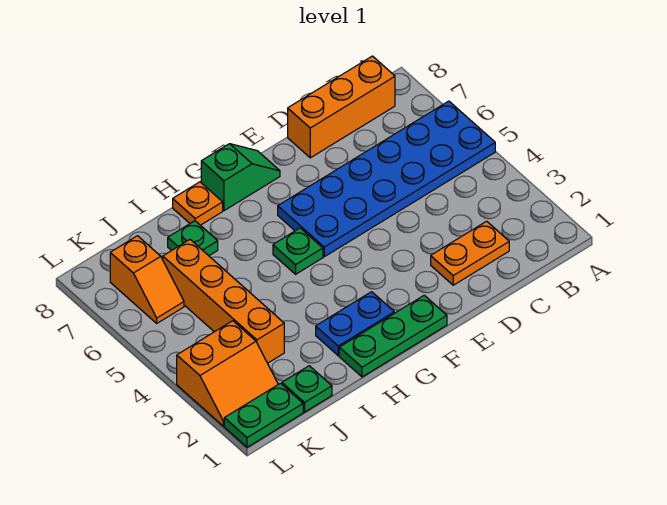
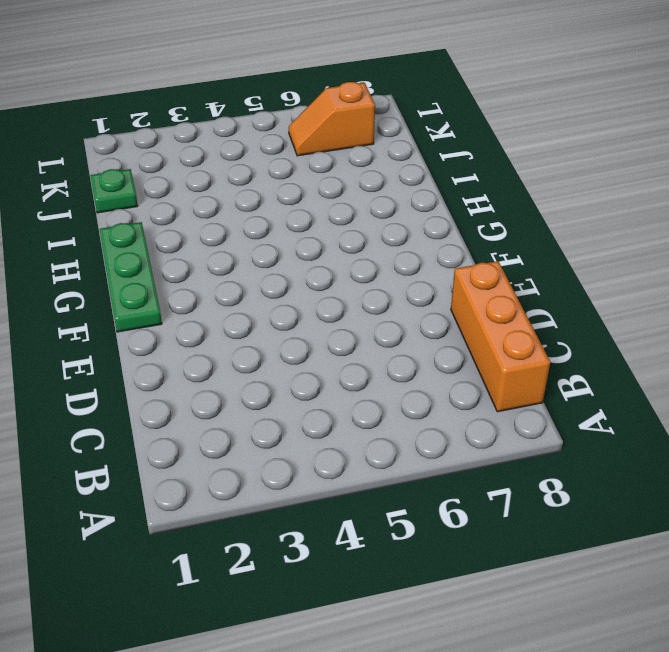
none -> blue 2x6 plate [278,101,495,257]
none -> orange 1x2 plate [431,221,509,285]
none -> green 1x2 slope [201,144,280,211]

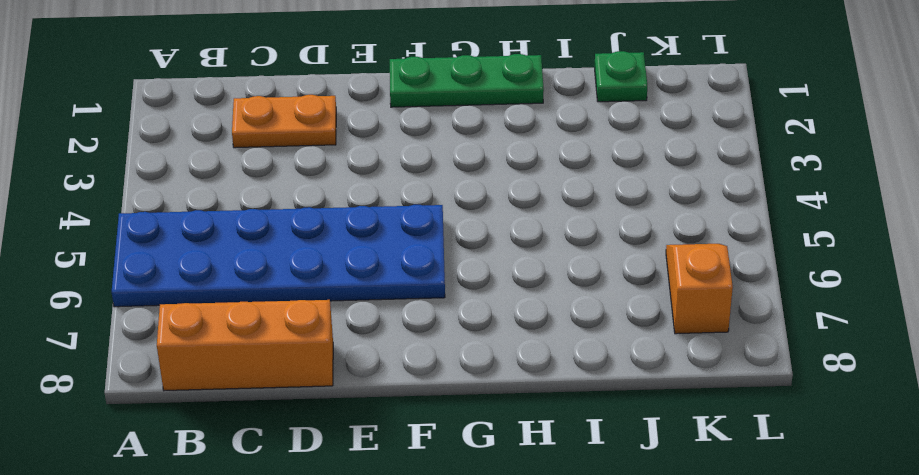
none -> green 1x2 slope [201,144,280,211]
none -> blue 1x2 plate [316,292,394,356]
none -> green 1x1 plate [273,228,323,274]

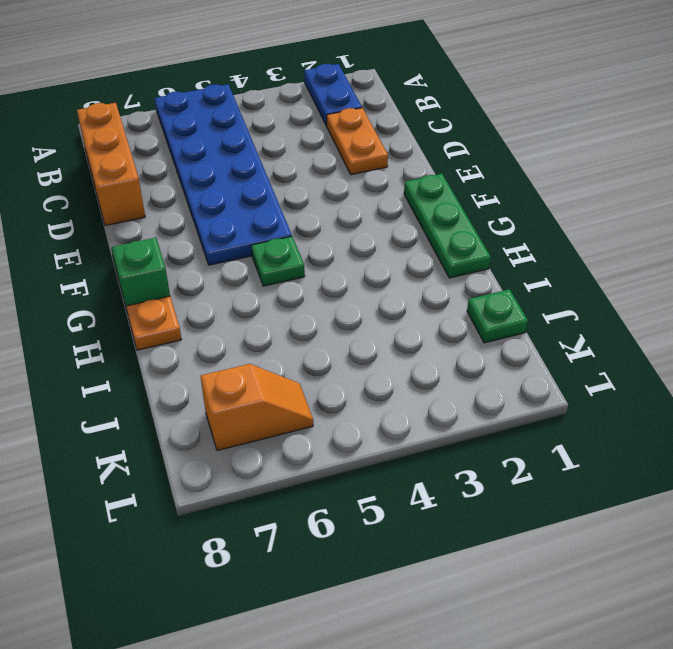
blue 1x2 plate [304,64,362,126] -> blue 1x2 plate moved to [316,292,394,356]
none -> green 1x1 plate [168,221,218,256]
none -> orange 1x4 brick [163,240,284,363]
none -> green 1x2 plate [224,383,303,447]

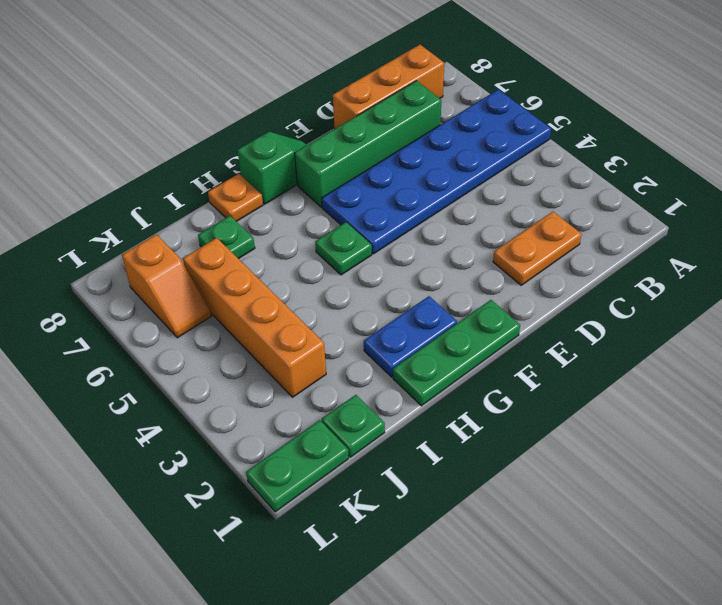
green 1x4 brick [295,81,441,207] -> none
none -> orange 2x2 slope [177,321,278,426]

